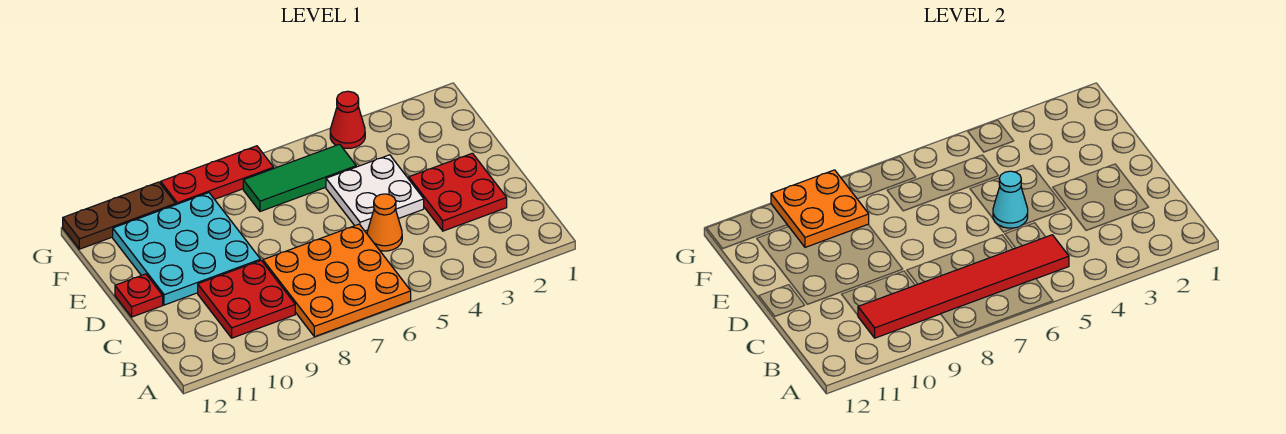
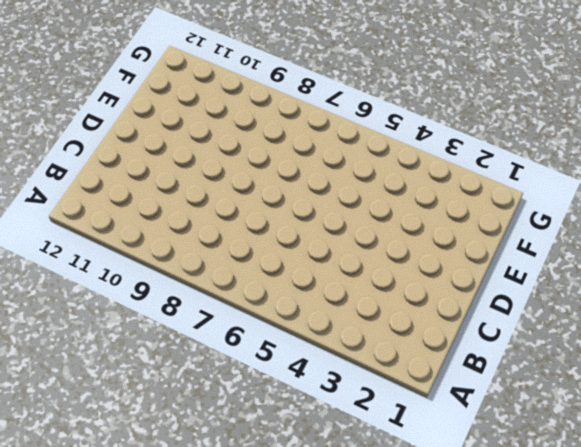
none -> orange 3x3 plate [263,224,411,337]
none -> red 2x2 plate [198,261,295,338]
none -> red 2x2 plate [409,153,507,231]

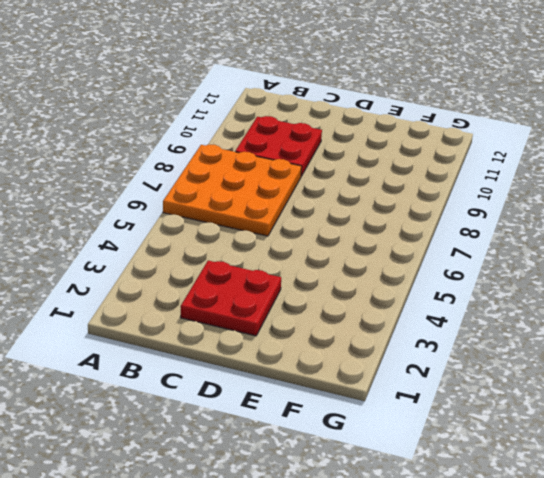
none -> orange 1x1 cone [367,194,402,251]
none -> white 2x2 plate [326,155,424,231]
none -> cyan 3x3 plate [113,193,261,305]

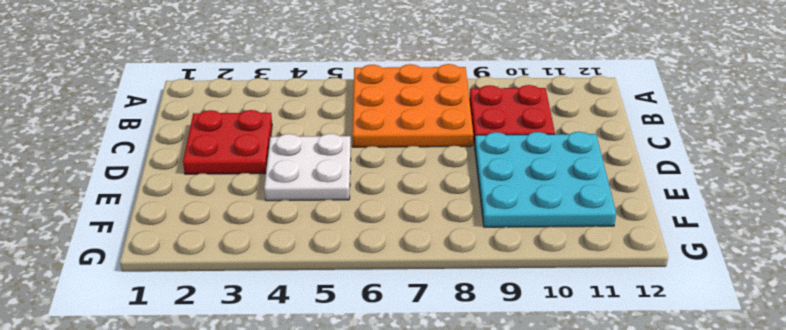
none -> orange 1x1 cone [367,194,402,251]
none -> red 1x1 plate [115,274,163,317]
none -> green 1x3 tile [243,144,356,211]

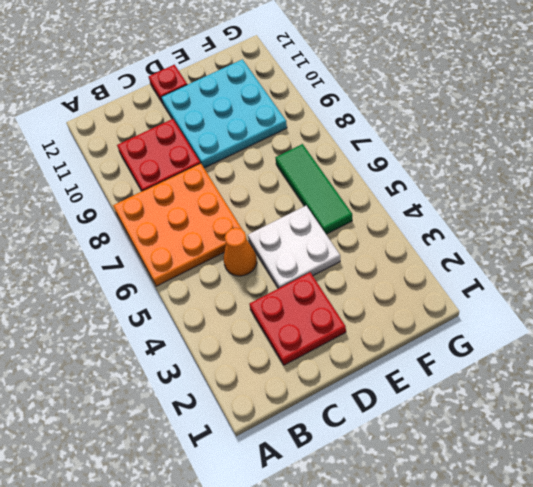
none -> red 1x1 cone [330,91,365,148]
none -> red 1x3 plate [161,146,274,205]
none -> brown 1x3 plate [63,182,176,249]

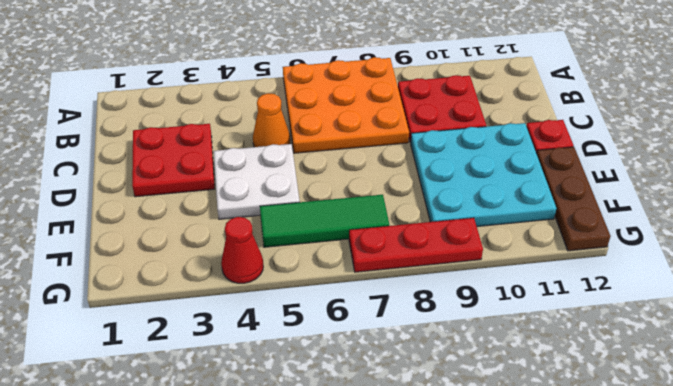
brown 1x3 plate [536,147,611,251] -> brown 1x3 plate turned to [63,182,176,249]
none -> red 1x6 tile [858,235,1069,338]
none -> cyan 1x1 cone [993,171,1028,228]
none -> orange 2x2 plate [771,170,869,247]

